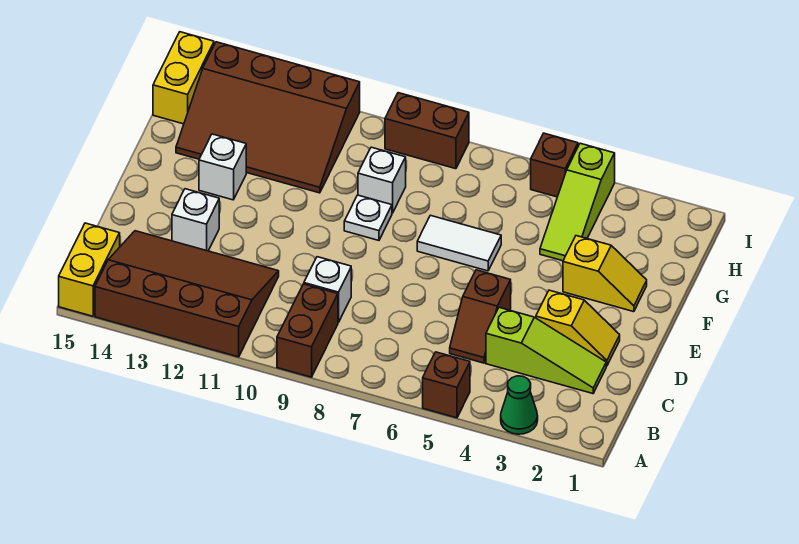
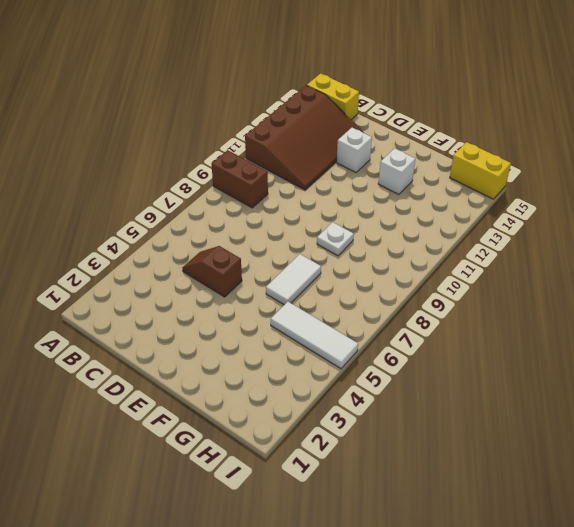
white 1x3 tile [271,302,358,369] -> brown 1x1 brick [531,133,578,197]
none -> green 1x1 cone [501,376,538,434]
none -> brown 1x1 brick [423,352,470,418]
none -> lime 1x3 slope [486,308,606,394]

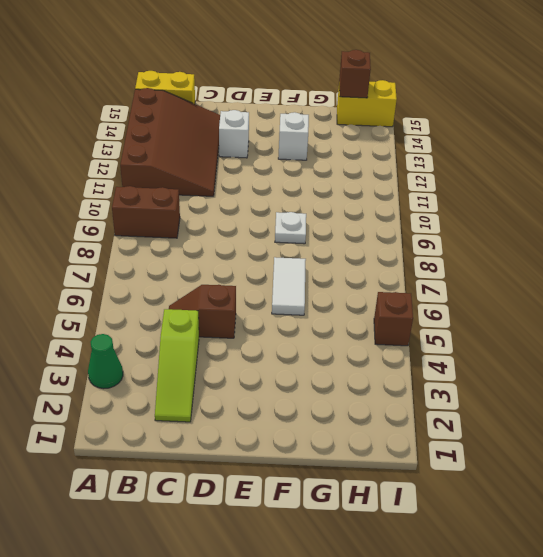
brown 1x1 brick [339,50,371,98] -> brown 1x1 brick moved to [423,352,470,418]
none -> white 1x1 brick [304,257,351,323]
none -> yellow 1x2 slope [536,290,620,366]
none -> yellow 1x2 slope [563,236,647,312]

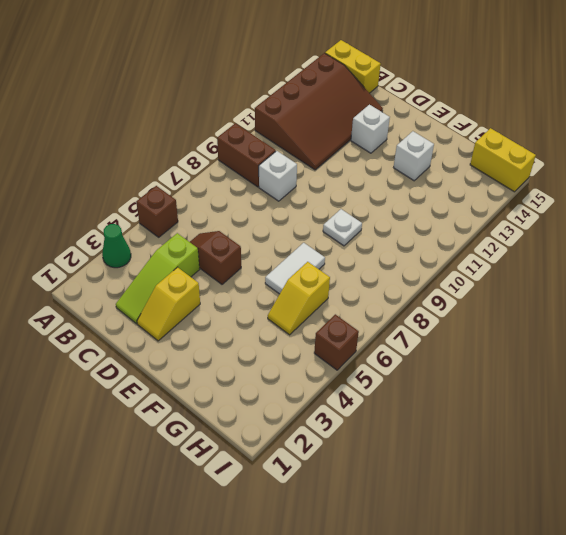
yellow 1x2 slope [268,262,330,335] -> yellow 1x2 slope moved to [563,236,647,312]
none -> lime 1x3 slope [540,143,615,261]
none -> white 1x1 brick [358,147,406,213]
none -> brown 3x4 slope [176,42,360,193]

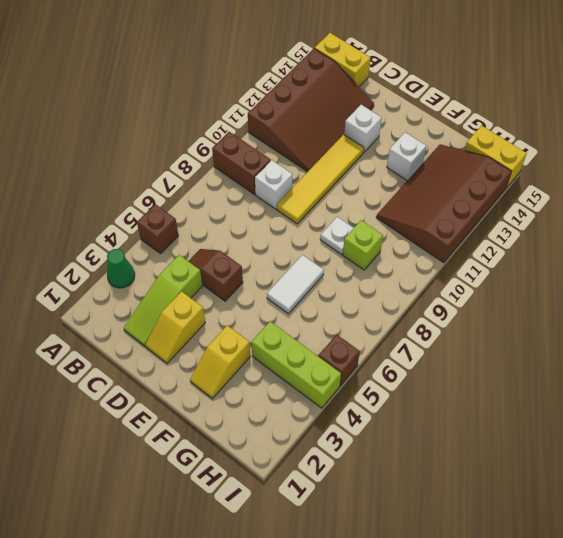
yellow 1x4 tile [277,134,364,224] -> none
lime 1x3 brick [252,322,341,408] -> lime 1x3 slope [540,143,615,261]
lime 1x1 brick [343,220,383,270] -> white 1x1 brick [358,147,406,213]
none -> brown 1x2 brick [385,93,469,169]

